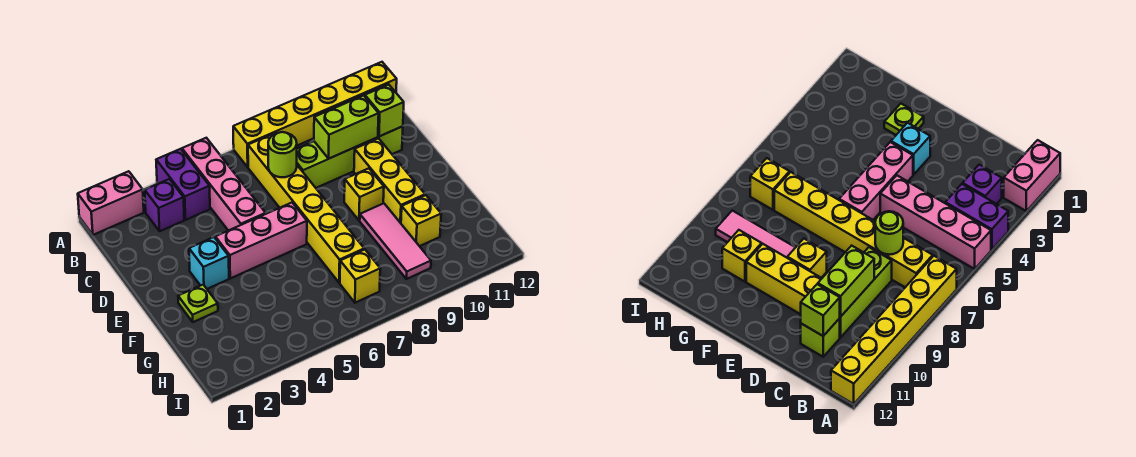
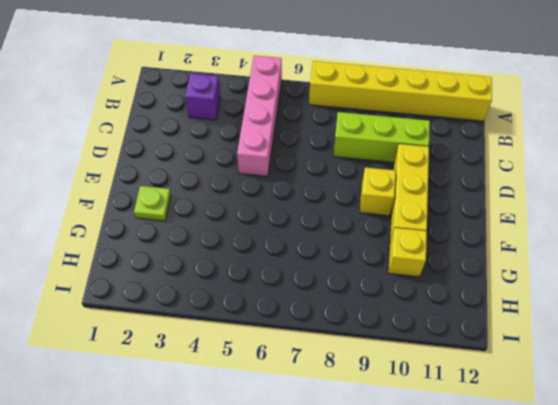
none -> pink 1x2 brick [78,171,144,235]
none -> purple 1x2 brick [156,149,210,220]
none -> yellow 1x6 brick [248,134,364,283]

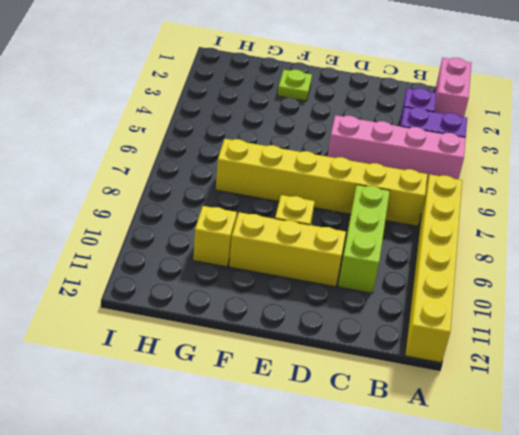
none -> lime 1x1 brick [378,126,403,154]
none -> cyan 1x1 brick [189,237,229,289]
none -> pink 1x3 brick [215,203,307,278]

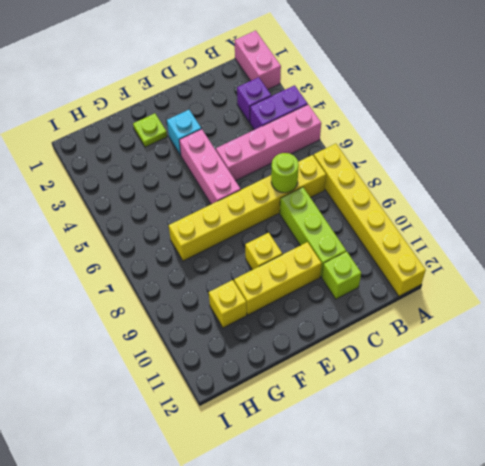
none -> pink 1x3 tile [360,203,431,279]
none -> yellow 1x1 brick [340,249,380,303]
none -> lime 1x2 brick [314,95,379,158]

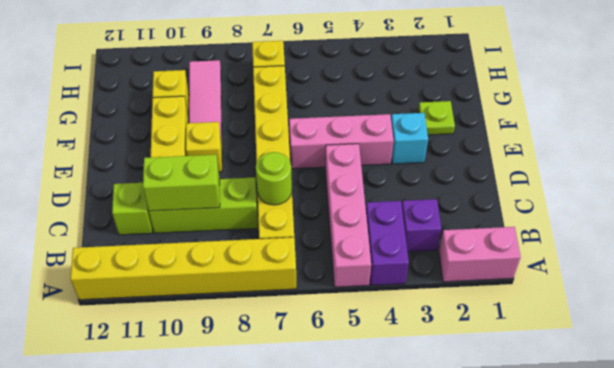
none -> lime 1x1 brick [365,85,404,136]

